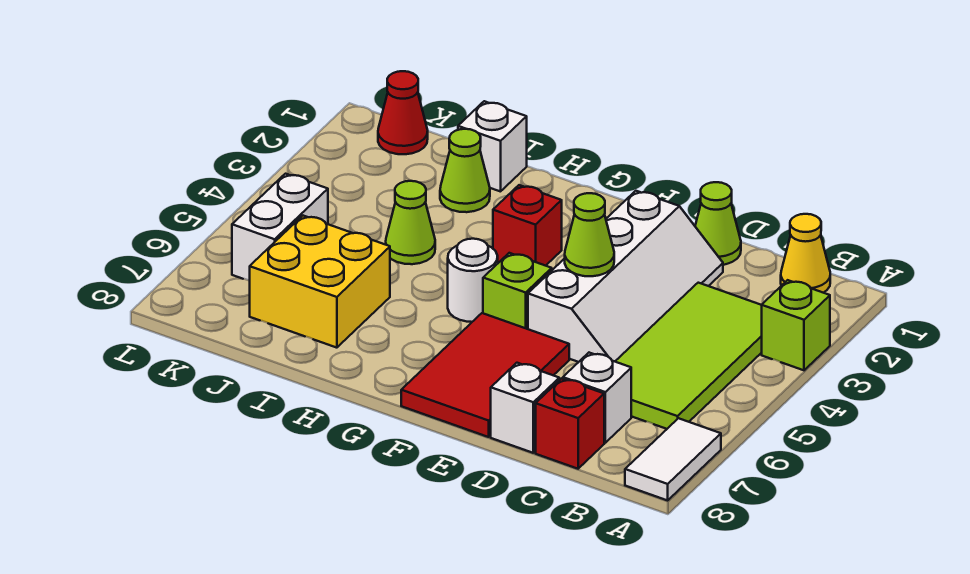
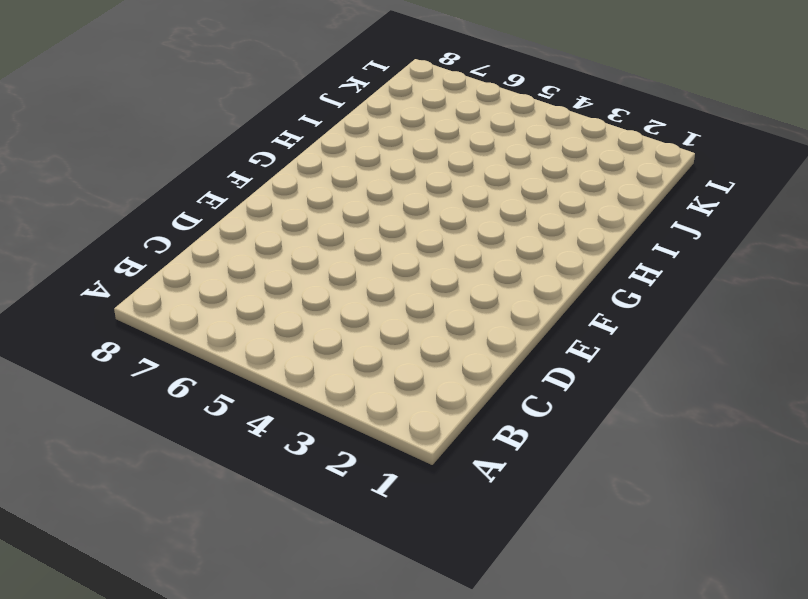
none -> lime 1x1 brick [762,280,830,370]
none -> white 1x2 tile [625,418,721,500]
none -> yellow 1x1 cone [781,214,830,293]

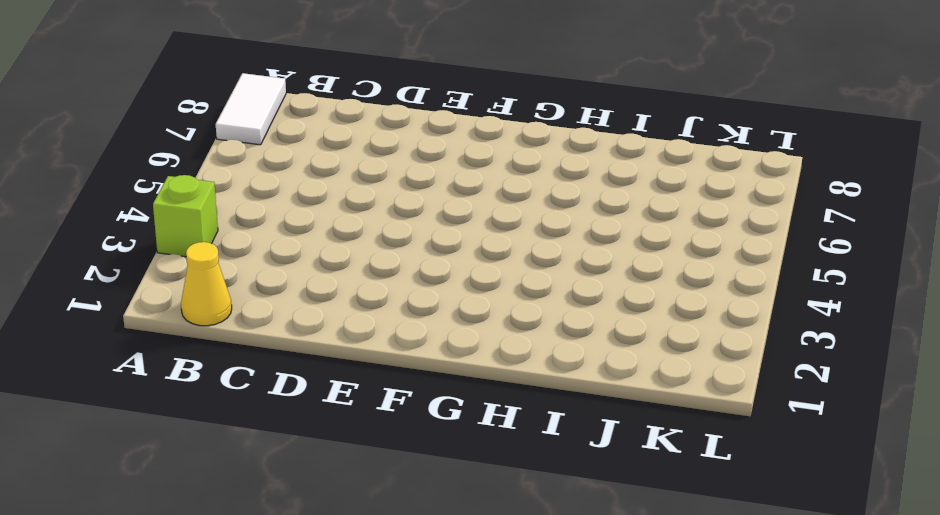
none -> lime 2x4 tile [615,283,762,429]
none -> white 1x1 brick [563,353,631,443]
none -> red 1x1 brick [536,378,604,469]

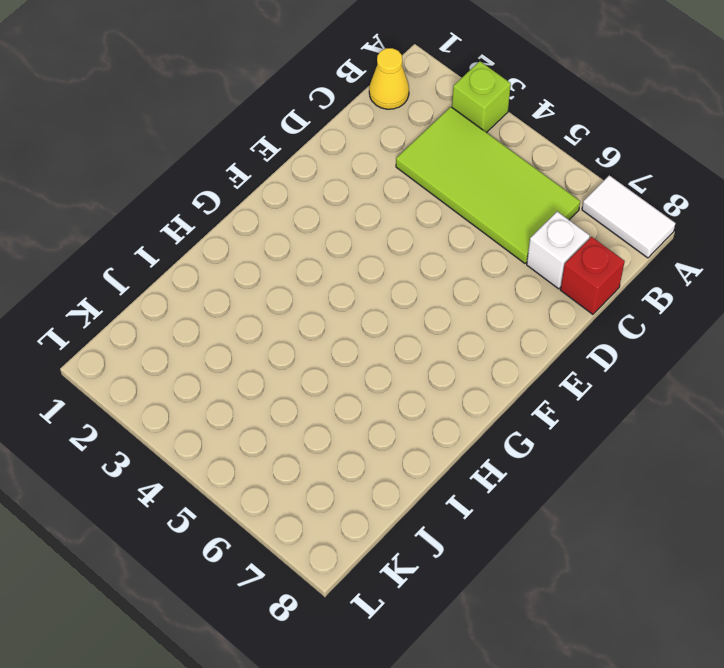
none -> lime 1x1 cone [695,182,741,265]
none -> white 2x4 slope [528,191,723,362]
none -> white 1x1 brick [491,363,559,453]

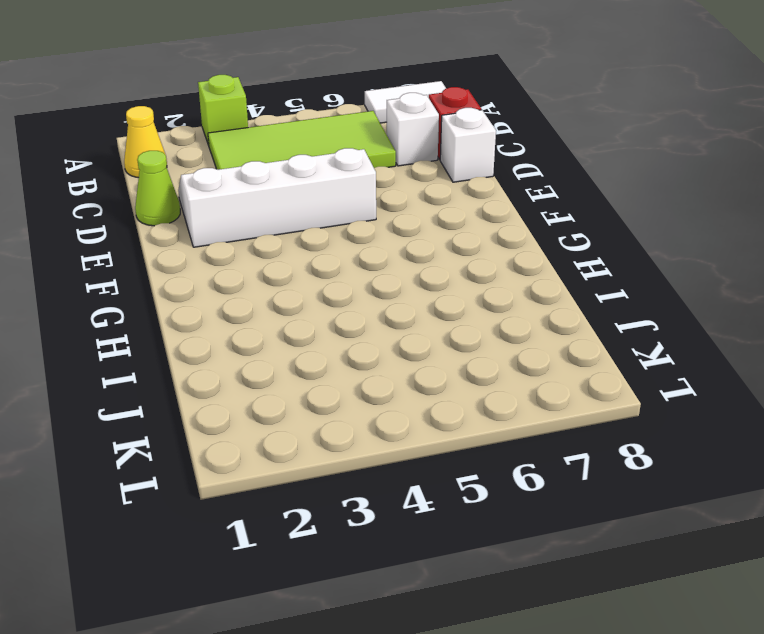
none -> red 2x3 tile [401,313,569,437]
none -> lime 1x1 brick [483,253,552,329]
none -> red 1x1 brick [493,185,562,266]

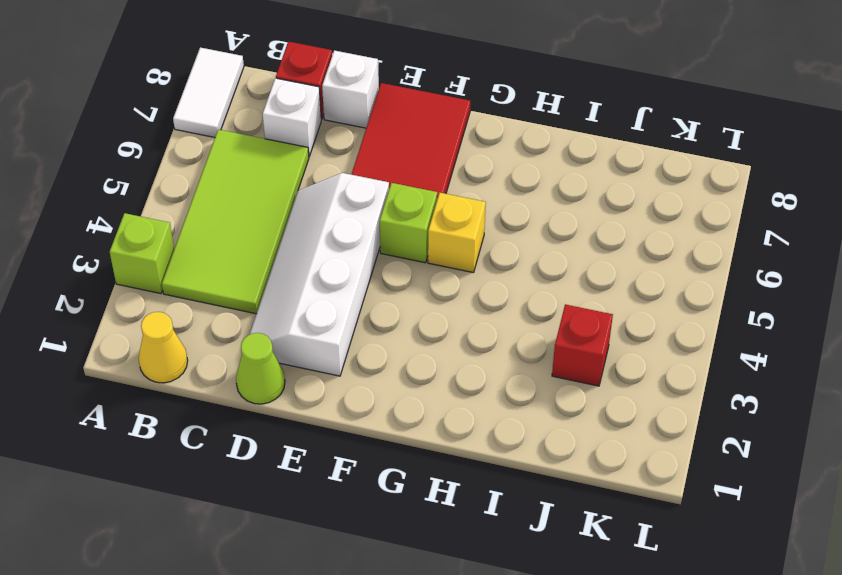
yellow 1x1 brick [428,193,486,273] -> white 1x1 round brick [448,239,498,322]
red 1x1 brick [552,304,613,386] -> red 1x1 brick moved to [493,185,562,266]
none -> white 1x1 brick [458,101,527,192]
none -> lime 1x1 cone [440,129,490,212]
none -> lime 1x1 cone [386,181,435,264]

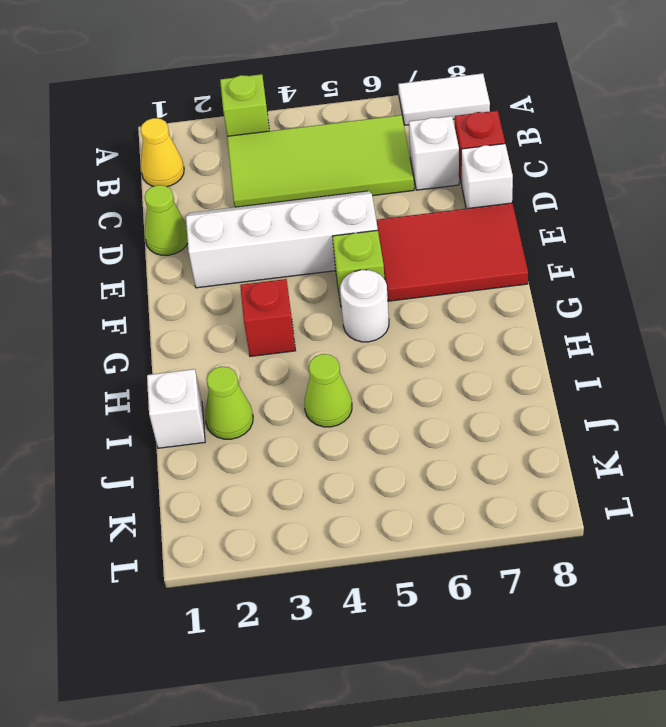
none -> yellow 2x2 brick [250,216,390,348]
none -> red 1x1 cone [378,71,428,154]
none -> white 1x2 brick [232,174,328,281]

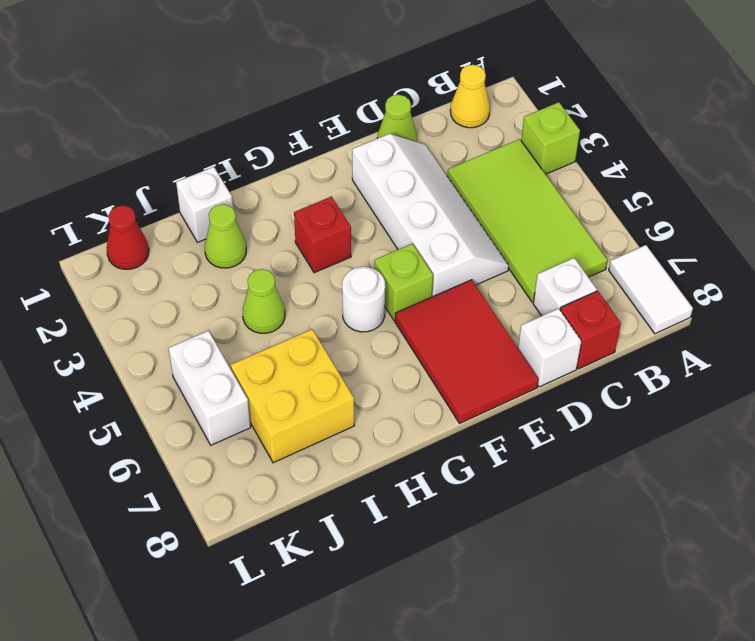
none -> lime 1x1 cone [565,193,614,276]

